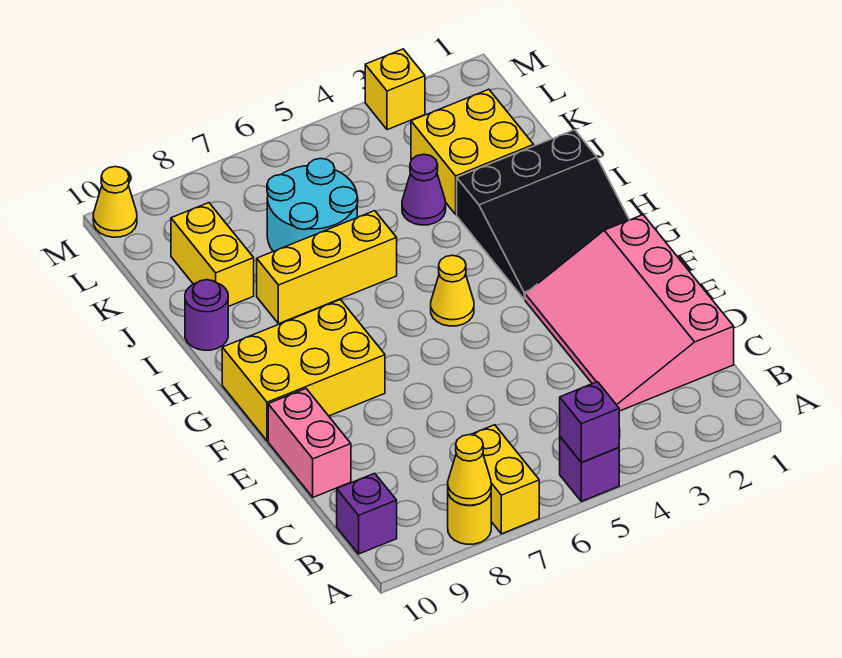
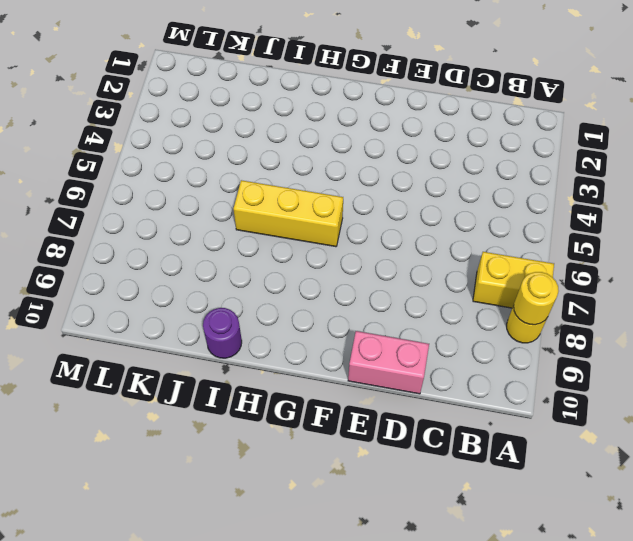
yellow 1x1 round brick [514,272,559,325] -> yellow 1x1 cone [448,435,491,505]
yellow 1x3 brick [234,180,343,247] -> yellow 1x3 brick turned to [257,211,397,324]
none -> purple 1x1 brick [560,437,619,501]
none -> purple 1x1 brick [337,473,397,554]
none -> pink 3x4 slope [525,215,734,411]

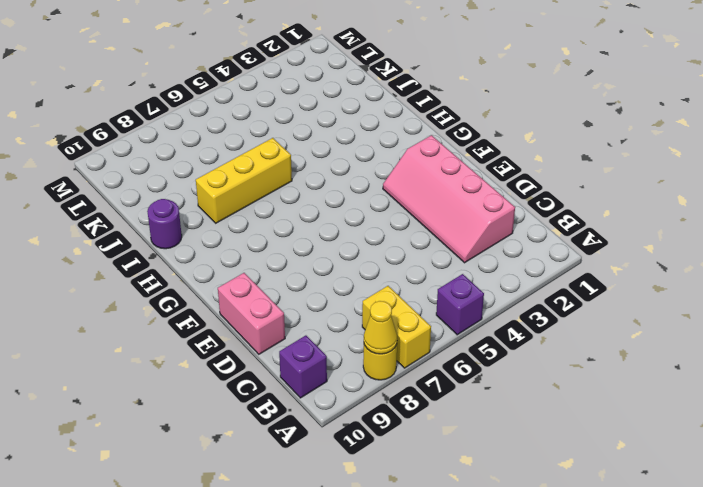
pink 2x4 slope [383,135,515,263] -> pink 3x4 slope [525,215,734,411]
none -> yellow 2x3 brick [222,300,385,441]
none -> black 3x3 slope [457,130,629,299]
none -> yellow 1x1 cone [431,255,474,326]

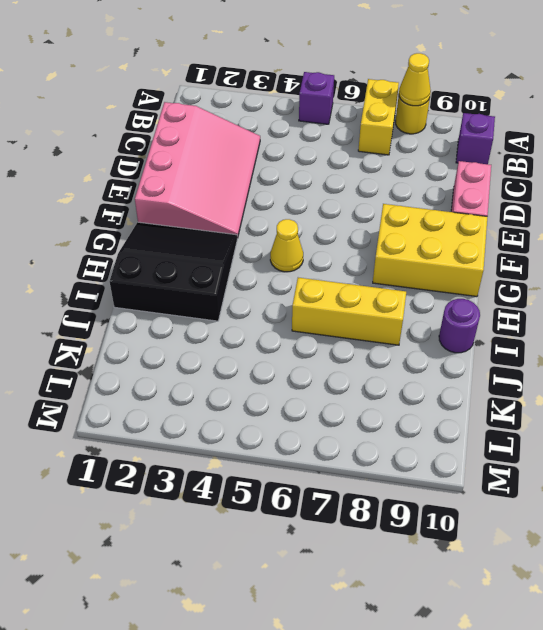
none -> yellow 2x2 brick [411,89,534,214]
none -> purple 1x1 cone [402,154,446,225]
none -> cyan 2x2 round brick [267,159,358,251]

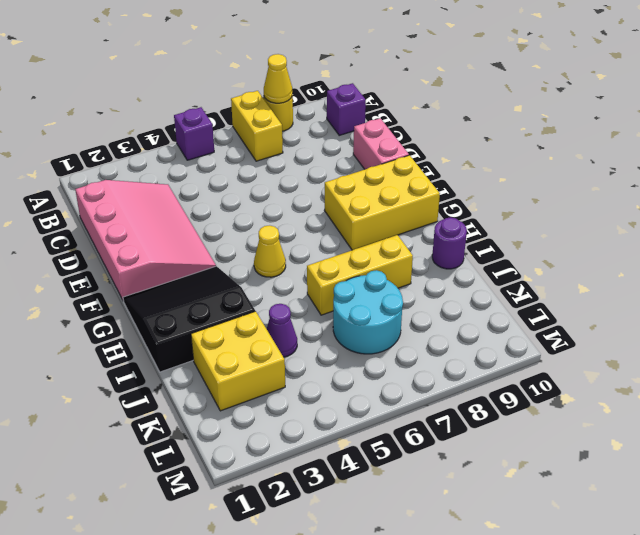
none -> yellow 1x2 brick [171,203,254,307]
none -> yellow 1x1 brick [365,49,425,130]
none -> yellow 1x1 cone [93,167,137,237]

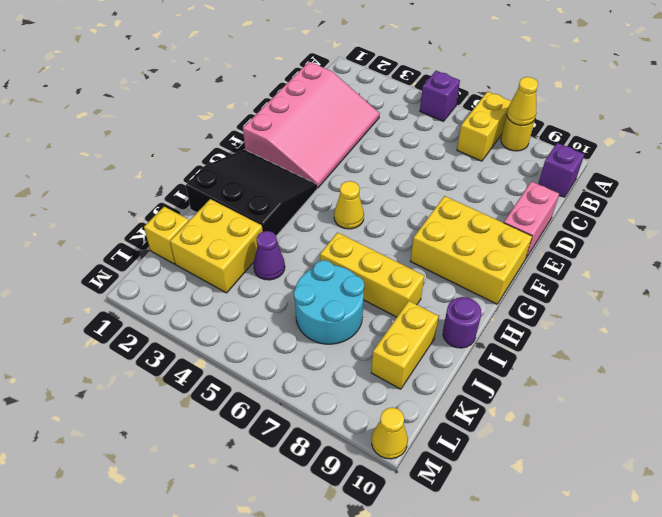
yellow 1x1 brick [144,207,189,264] -> yellow 1x1 brick moved to [365,49,425,130]
none -> purple 1x1 brick [560,382,619,463]

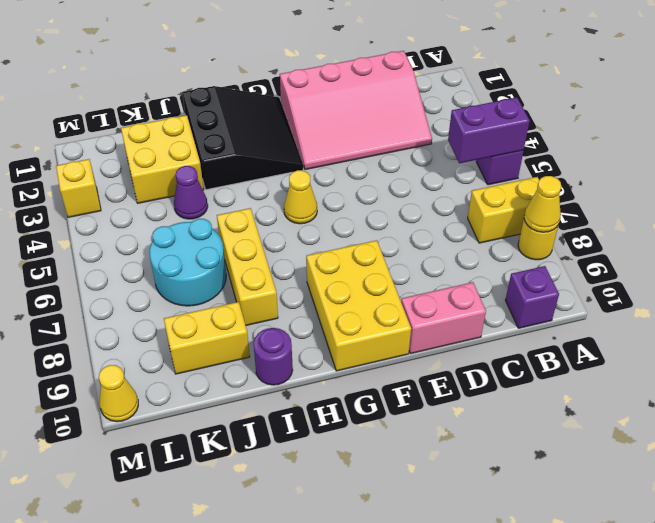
purple 1x2 brick [448,97,530,163] -> purple 1x1 brick [560,382,619,463]

